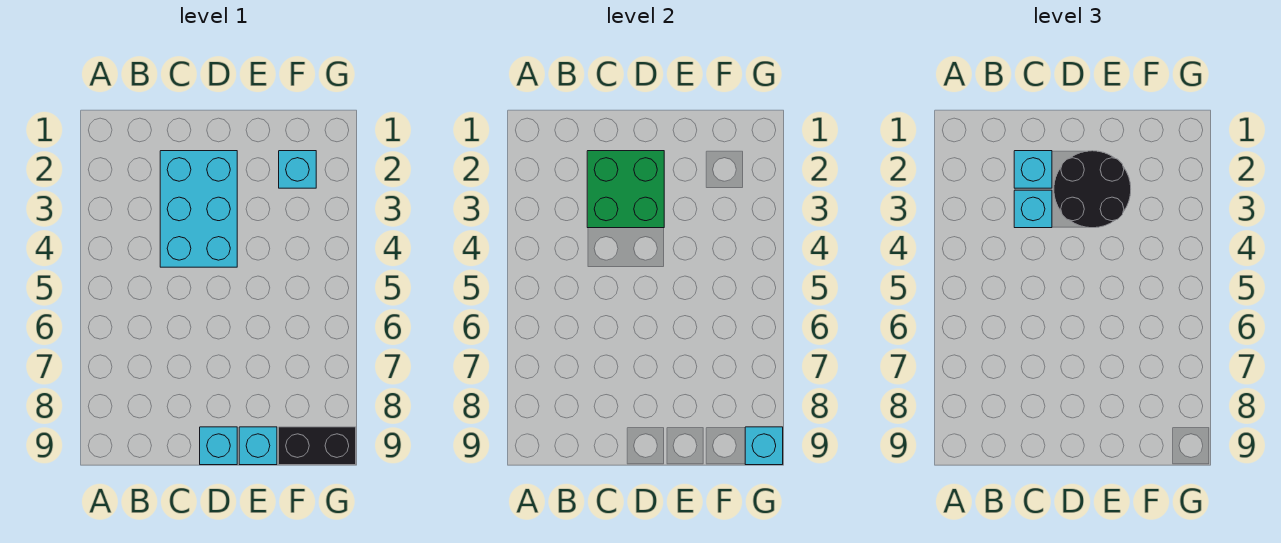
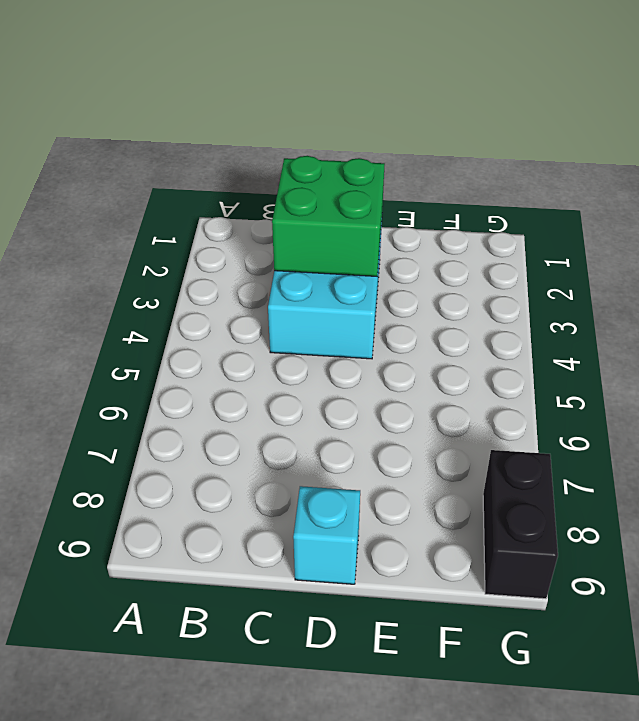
black 1x2 brick [483,450,558,599] -> black 1x2 brick turned to [279,427,356,465]
none -> cyan 1x1 brick [239,427,277,465]
none -> cyan 1x1 brick [279,151,316,188]

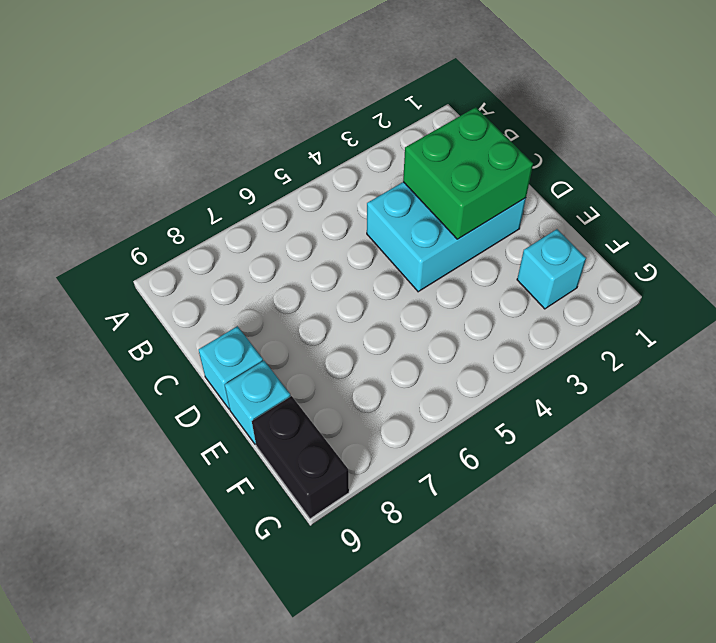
none -> cyan 1x1 brick [745,427,783,465]
none -> cyan 1x1 brick [1014,151,1052,188]

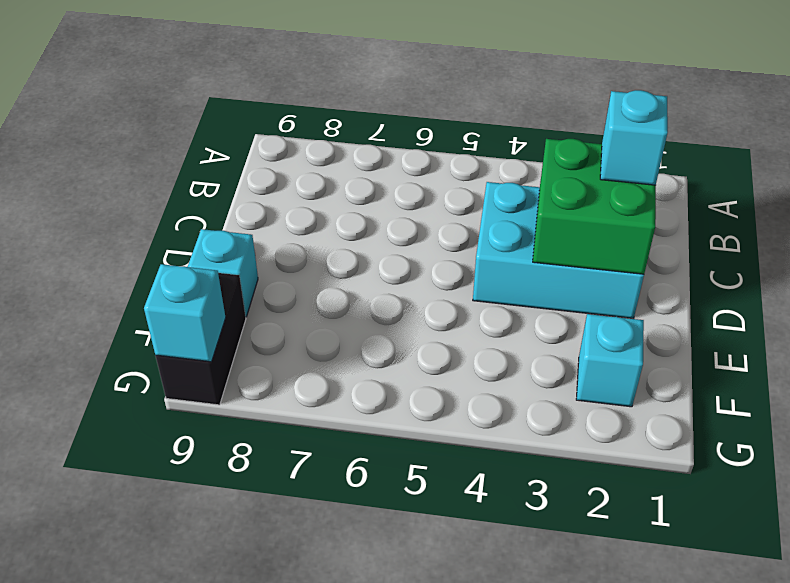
none -> cyan 1x1 brick [200,427,237,465]
none -> cyan 1x1 brick [1014,190,1052,228]

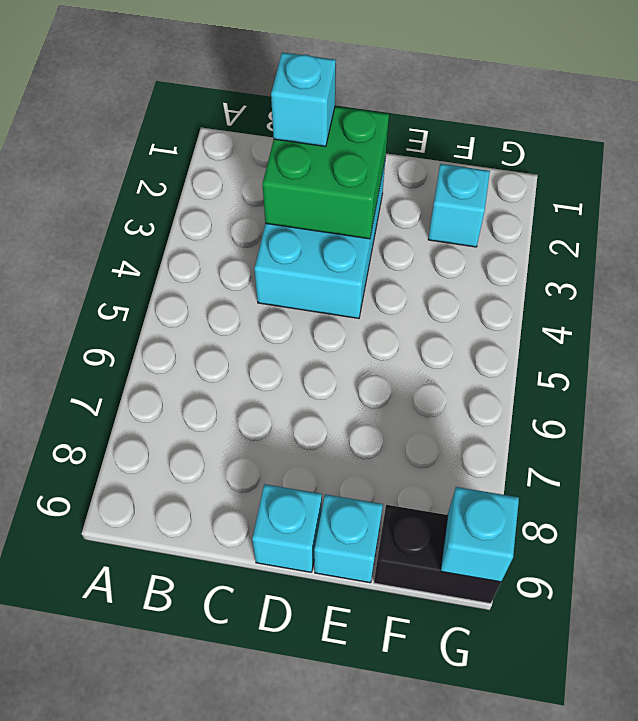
none -> cyan 1x1 brick [1014,190,1052,228]
none -> black 2x2 round brick [1054,151,1131,228]

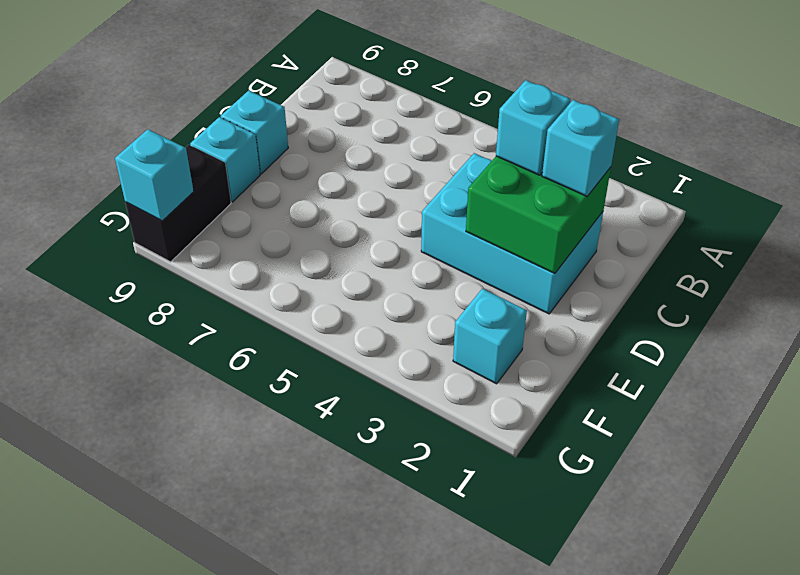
none -> black 2x2 round brick [1054,151,1131,228]

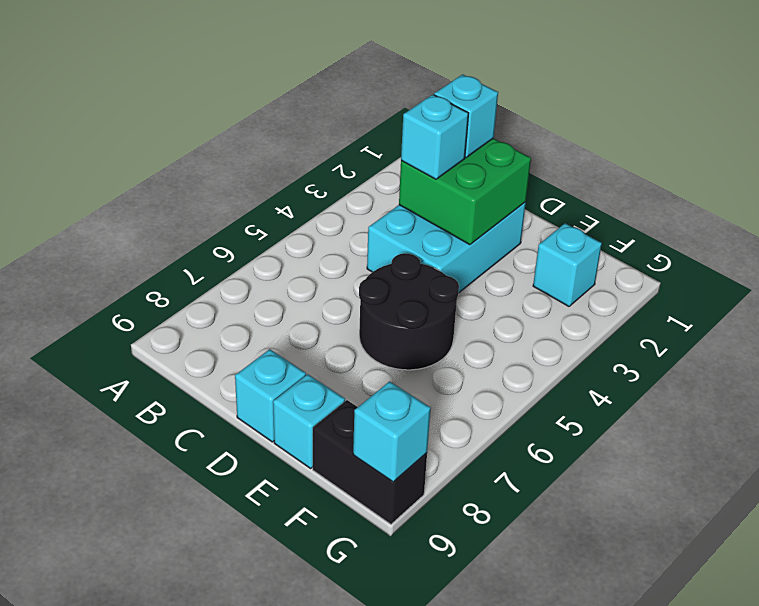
black 2x2 round brick [359,253,459,370] -> black 2x2 round brick moved to [1054,151,1131,228]

